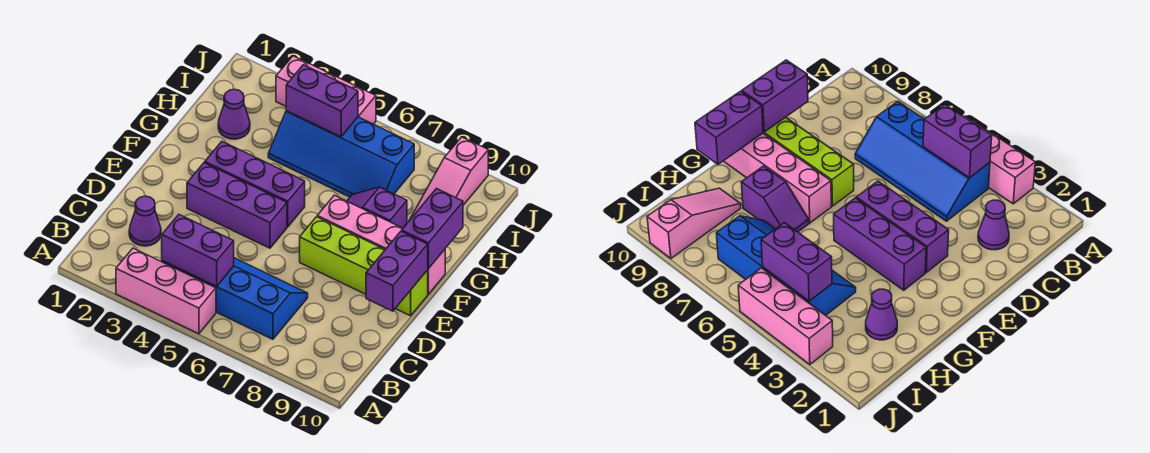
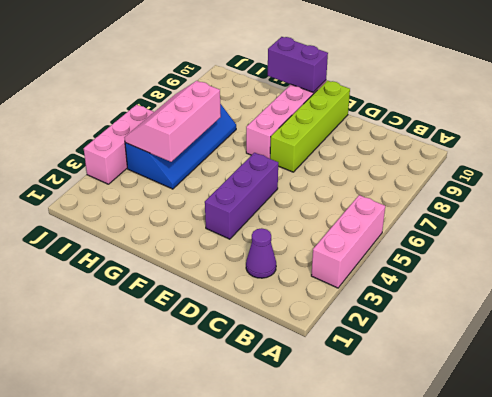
pink 2x3 slope [124,81,221,162] -> purple 1x2 brick [286,65,358,137]
none -> blue 2x4 slope [162,258,308,339]
none -> purple 1x3 brick [205,142,305,227]
none -> purple 1x2 slope [347,187,407,228]

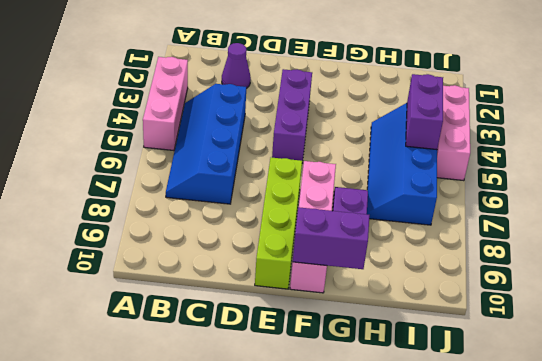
blue 2x4 slope [166,84,246,204] -> blue 2x4 slope turned to [162,258,308,339]
none -> purple 1x3 brick [205,142,305,227]
none -> purple 1x1 cone [218,89,250,139]
none -> pink 1x3 slope [409,137,488,221]

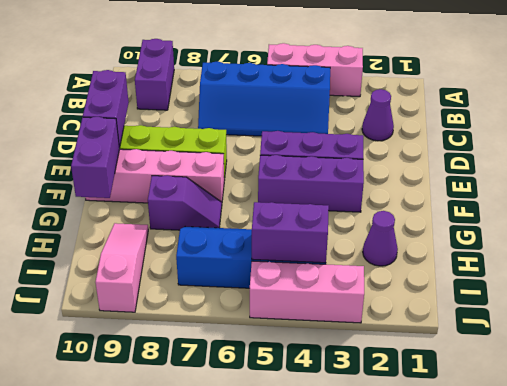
purple 1x2 brick [135,39,174,110] -> purple 1x2 brick turned to [162,215,234,287]

